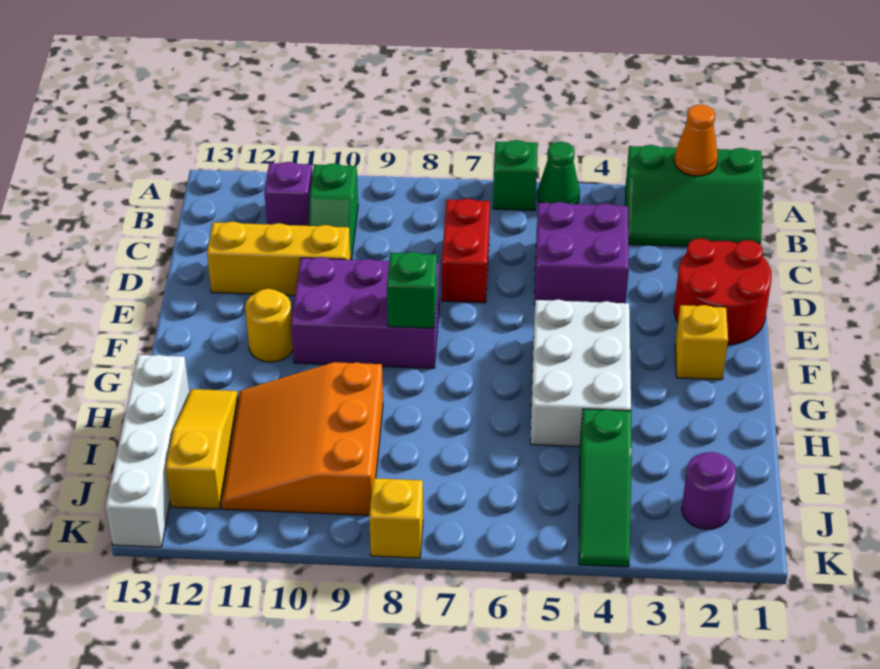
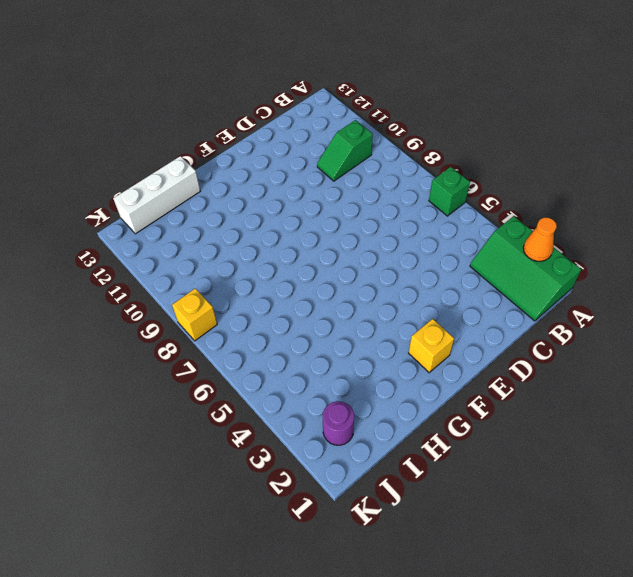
white 1x3 brick [113,156,200,234] -> white 1x4 brick [105,355,189,547]
none -> green 1x1 cone [538,142,580,204]
none -> purple 1x1 brick [264,162,312,226]
none -> purple 2x2 brick [534,202,629,304]

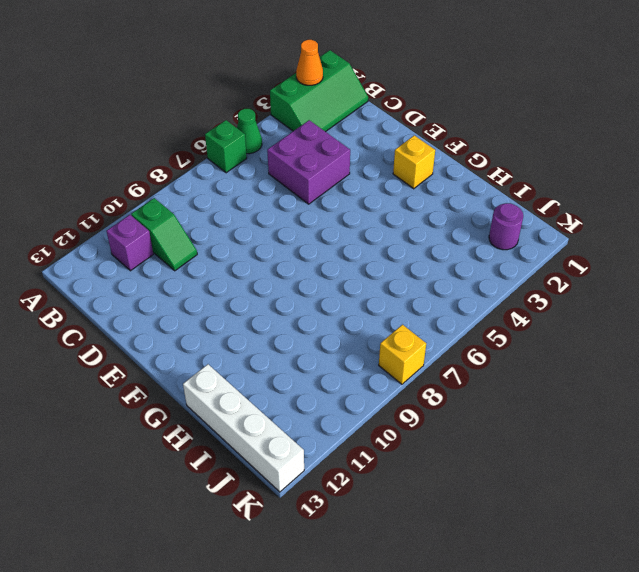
none -> red 1x2 brick [442,199,490,303]
none -> red 2x2 round brick [674,238,772,345]
none -> yellow 1x3 brick [207,222,351,296]

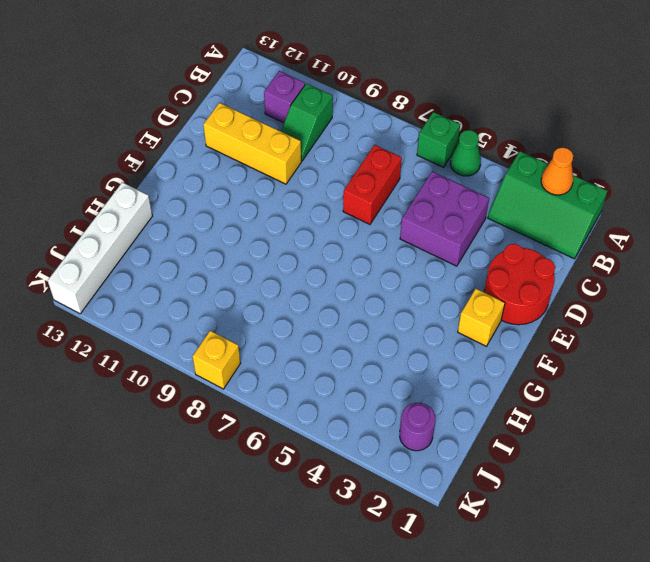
none -> purple 2x3 brick [291,257,439,368]
none -> white 2x3 brick [530,299,631,447]
none -> yellow 1x1 round brick [245,289,293,362]

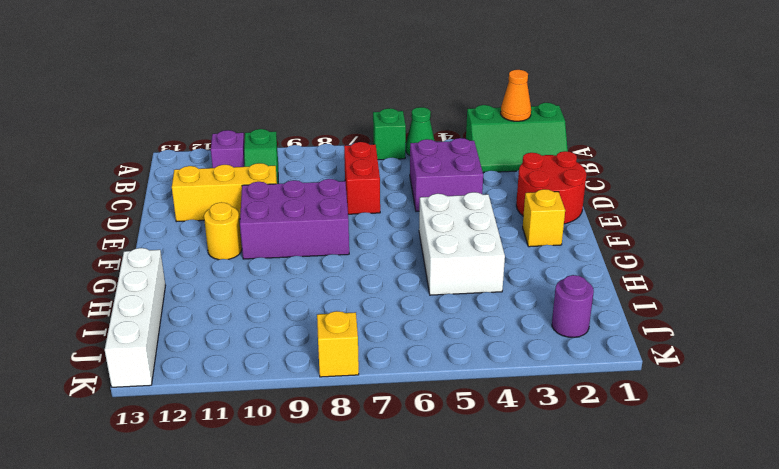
none -> orange 3x3 slope [221,362,383,515]
none -> yellow 1x3 slope [166,389,238,509]
none -> green 1x3 slope [579,409,632,567]

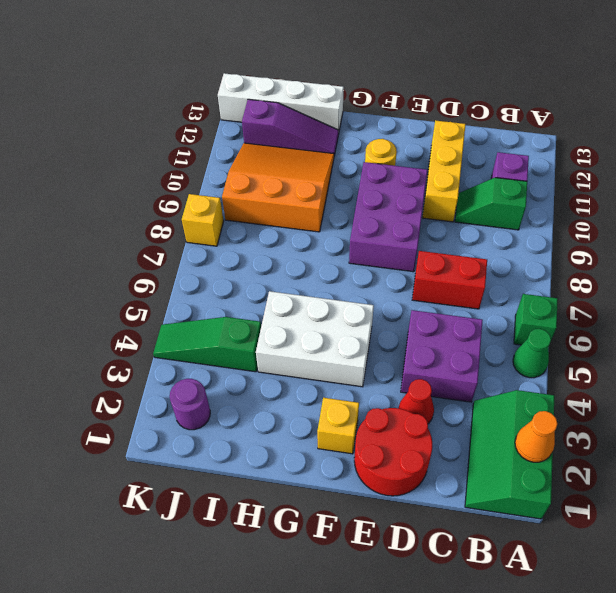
red 1x1 cone [399,379,434,424] -> none
purple 1x3 slope [242,99,339,155] -> yellow 1x3 slope [166,389,238,509]
none -> green 1x1 brick [387,252,437,328]

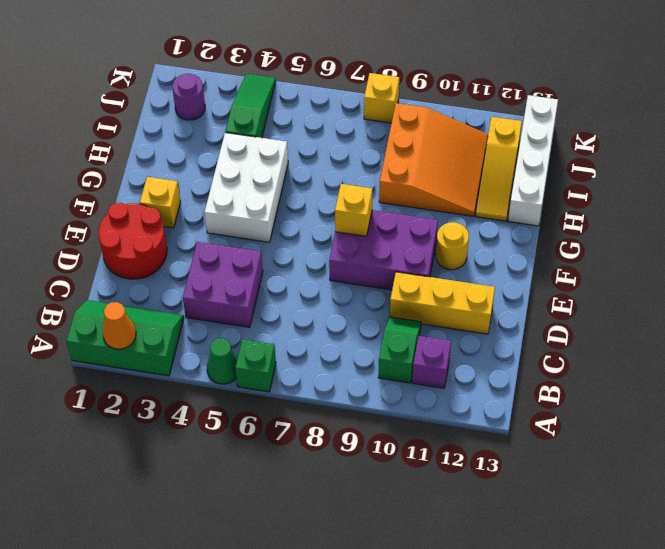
yellow 1x1 brick [335,184,372,236] -> green 1x1 brick [387,252,437,328]
none -> red 1x2 brick [442,199,490,303]

